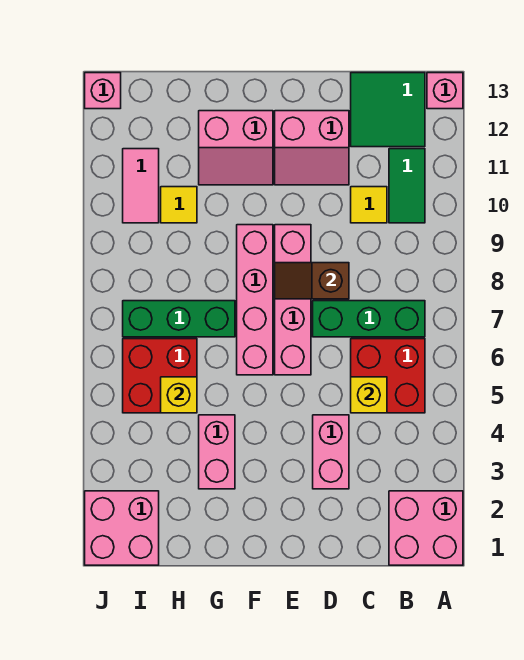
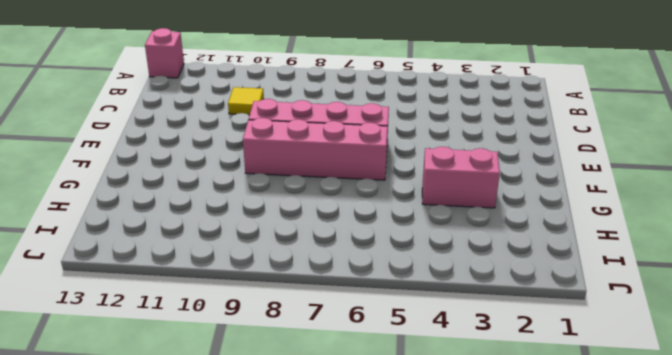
none -> pink 2x2 brick [389,491,463,565]
none -> red 2x2 brick [351,339,425,413]
none -> green 1x3 brick [313,301,425,337]

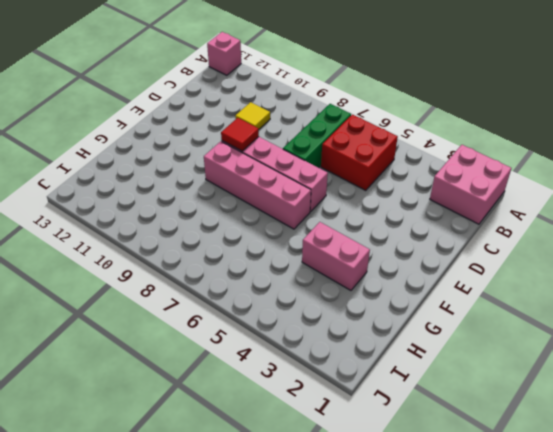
red 1x1 tile [221,118,259,151] -> none
none -> green 1x2 tile [389,149,425,223]
none -> green 2x2 tile [351,73,425,147]
none -> pink 1x2 brick [313,415,349,489]

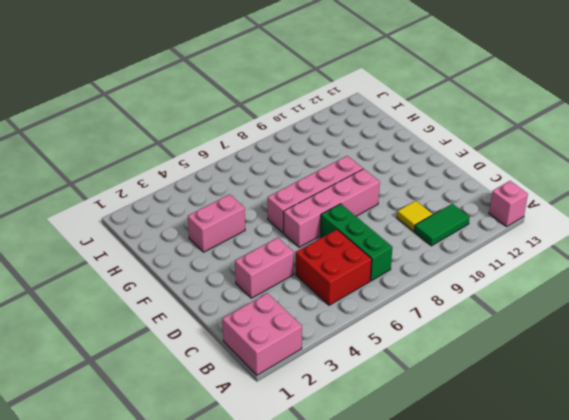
none -> green 2x2 tile [351,73,425,147]
none -> pink 2x2 slope [275,111,349,185]
none -> pink 2x2 slope [199,111,273,185]

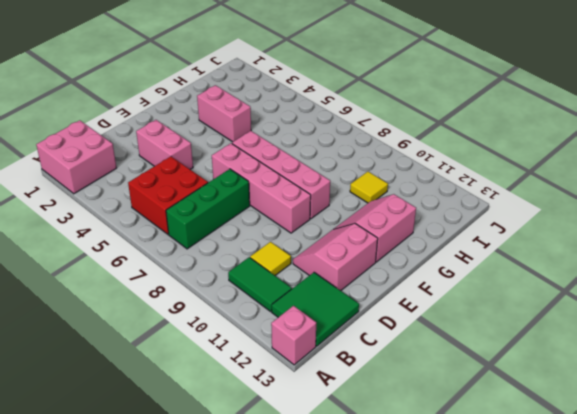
none -> green 1x3 brick [123,301,235,337]
none -> red 2x2 brick [123,339,197,413]
none -> pink 2x2 brick [85,491,159,565]

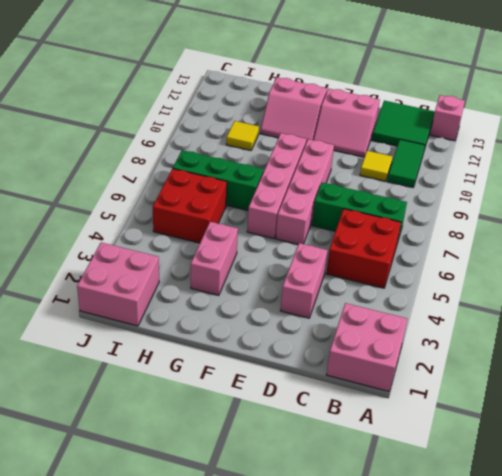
none -> pink 1x2 tile [123,149,159,223]
none -> pink 1x1 brick [85,73,121,109]
none -> yellow 1x1 brick [351,377,387,413]

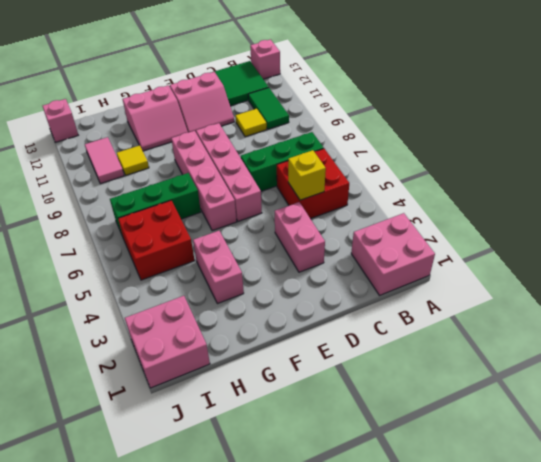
none -> brown 1x2 slope [275,263,349,299]
none -> yellow 1x1 brick [161,377,197,413]

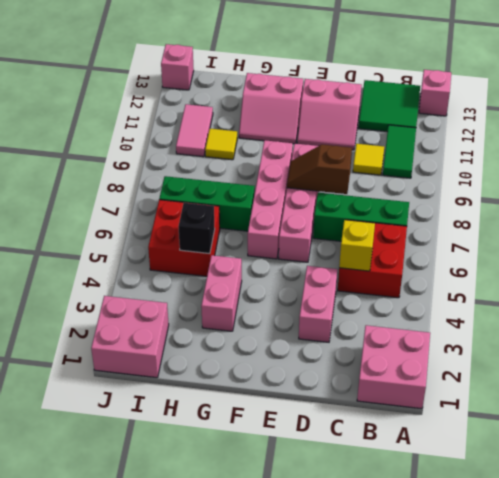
black 1x1 brick [178,203,215,254] -> yellow 1x1 brick [161,377,197,413]

